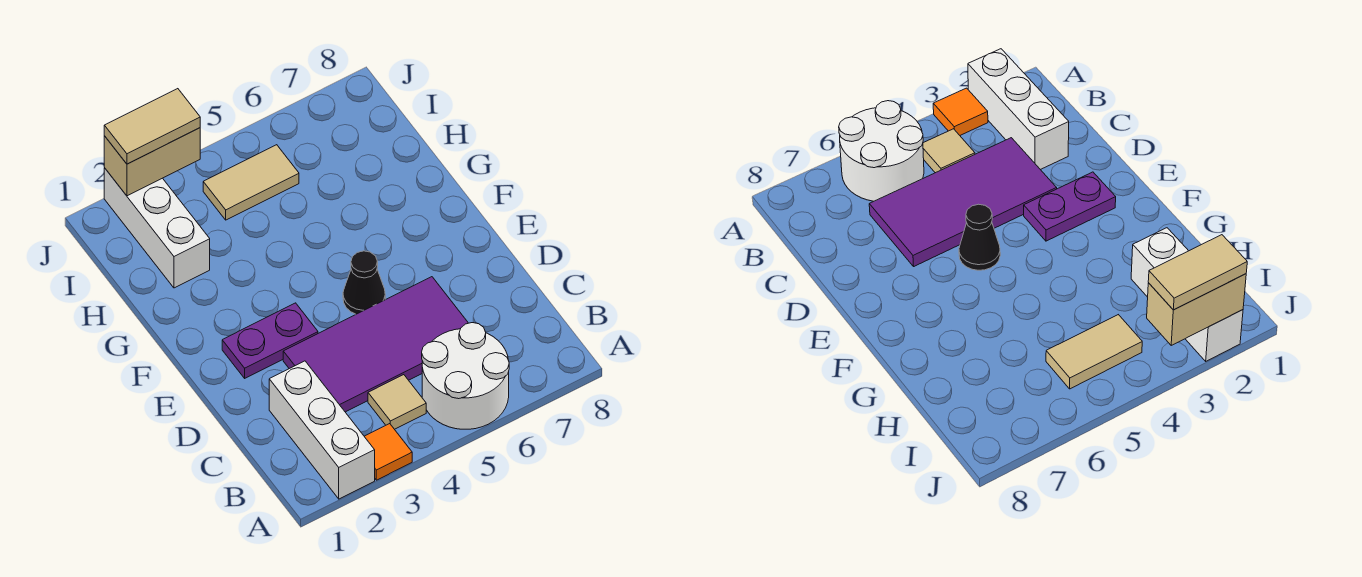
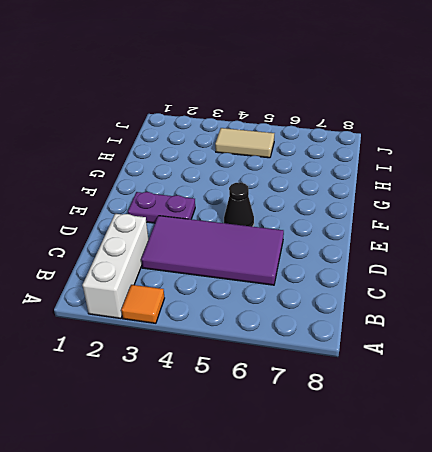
none -> white 2x2 round brick [422,323,509,429]
none -> tan 1x1 tile [368,375,426,429]

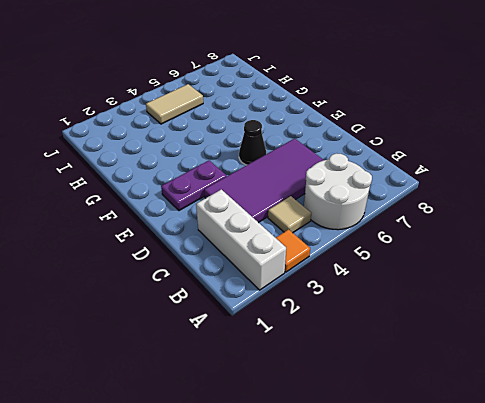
none -> white 1x3 brick [104,168,210,288]
none -> tan 1x2 brick [104,128,200,196]

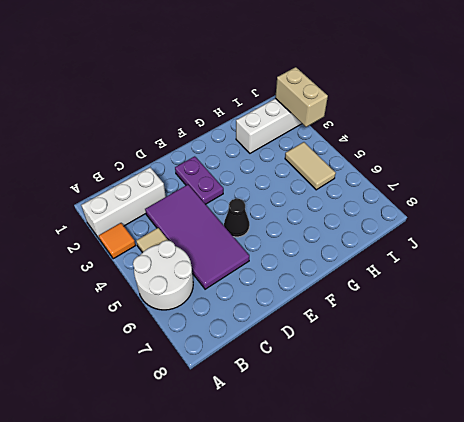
none -> tan 1x2 tile [104,89,200,164]

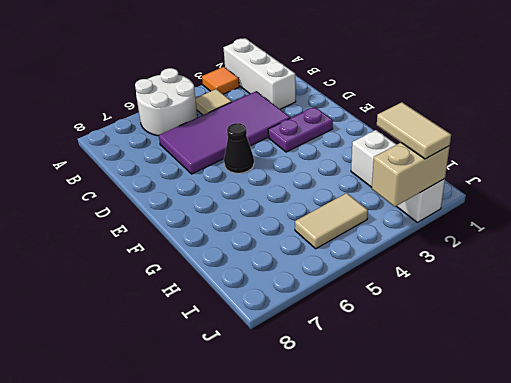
tan 1x2 tile [377,102,451,159] -> tan 1x2 tile turned to [104,89,200,164]

